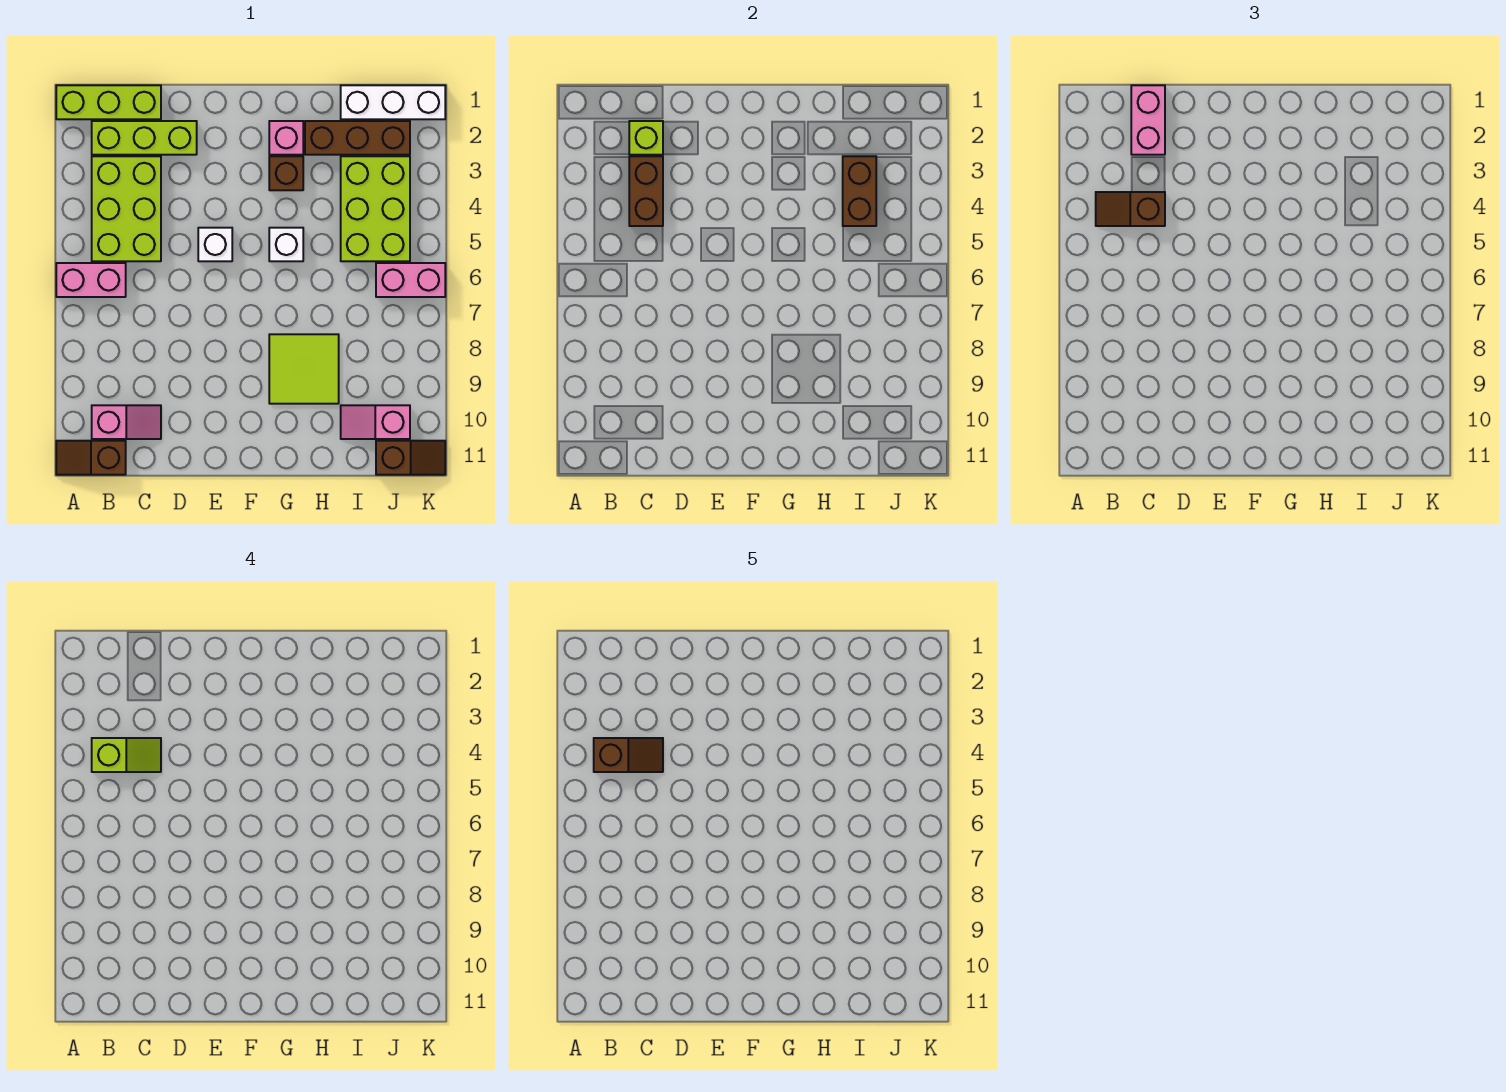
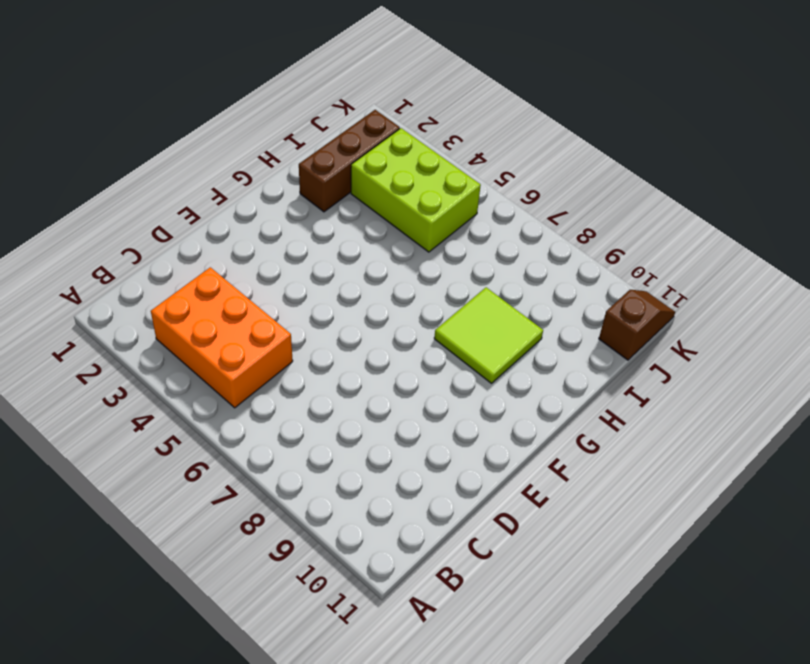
orange 2x3 brick [151,267,293,408] -> lime 2x3 brick [92,156,161,261]
none -> lime 1x3 brick [56,85,161,119]
none -> pink 1x2 brick [56,263,126,297]
none -> brown 1x2 slope [56,441,126,475]

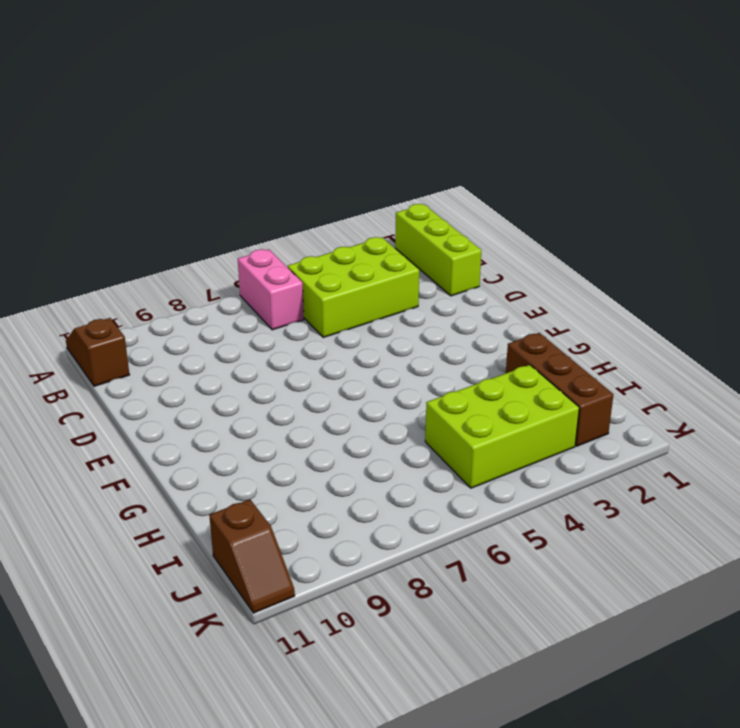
none -> lime 1x3 brick [92,121,197,155]
none -> pink 1x2 slope [92,405,161,439]
none -> white 1x1 brick [198,228,232,261]

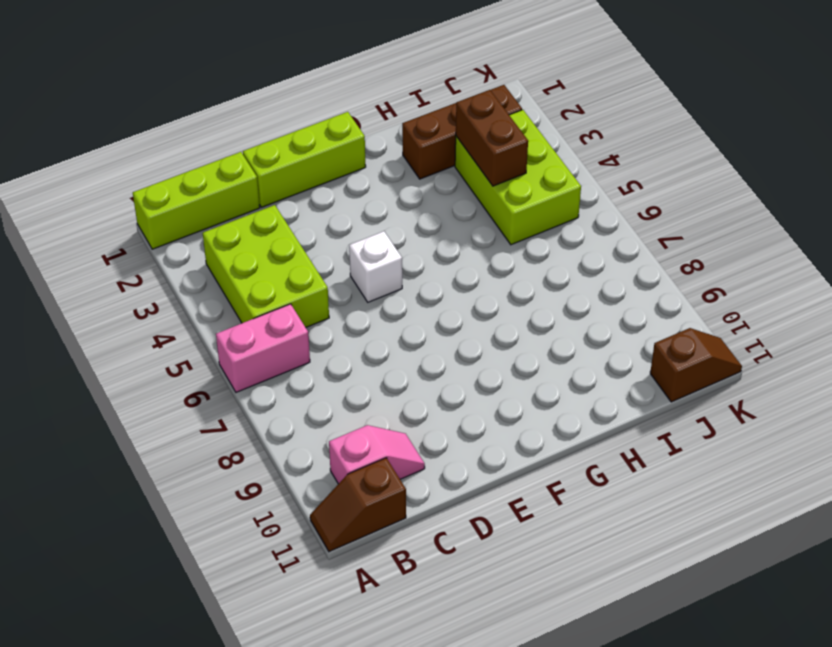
lime 1x3 brick [243,112,366,207] -> lime 1x3 brick moved to [92,121,197,155]
none -> pink 1x1 brick [269,121,303,155]
none -> brown 1x1 brick [269,156,303,190]
none -> white 1x1 brick [269,228,303,261]

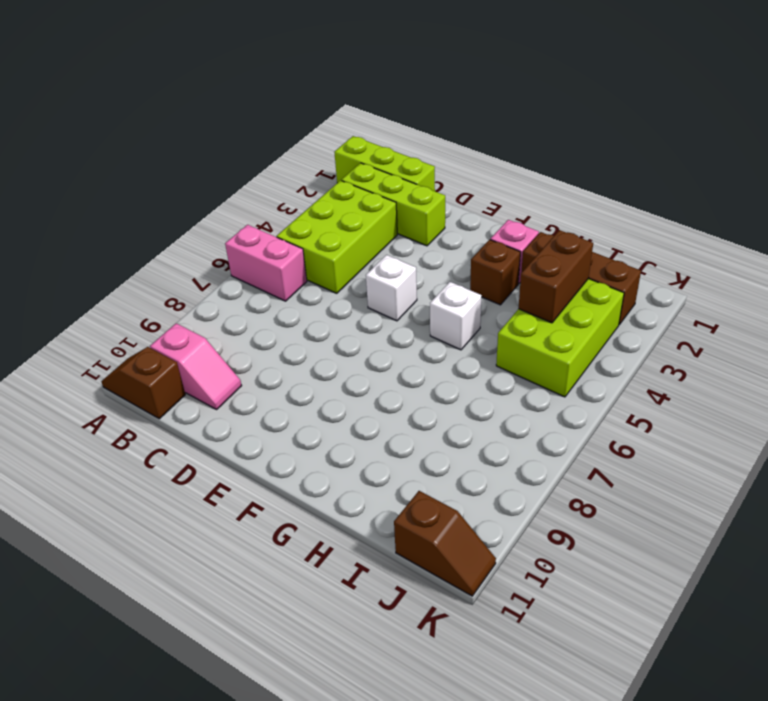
none -> lime 2x2 tile [269,334,339,404]
none -> white 1x3 brick [341,85,445,119]
none -> pink 1x2 slope [341,405,410,439]

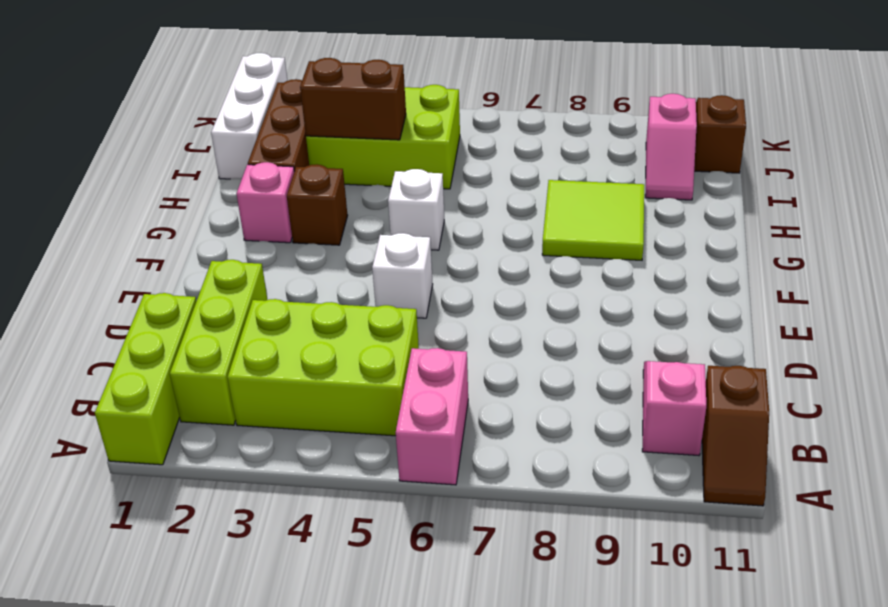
none -> pink 1x2 brick [376,263,445,297]
none -> lime 1x1 brick [629,121,663,155]
none -> brown 1x2 brick [629,156,663,226]

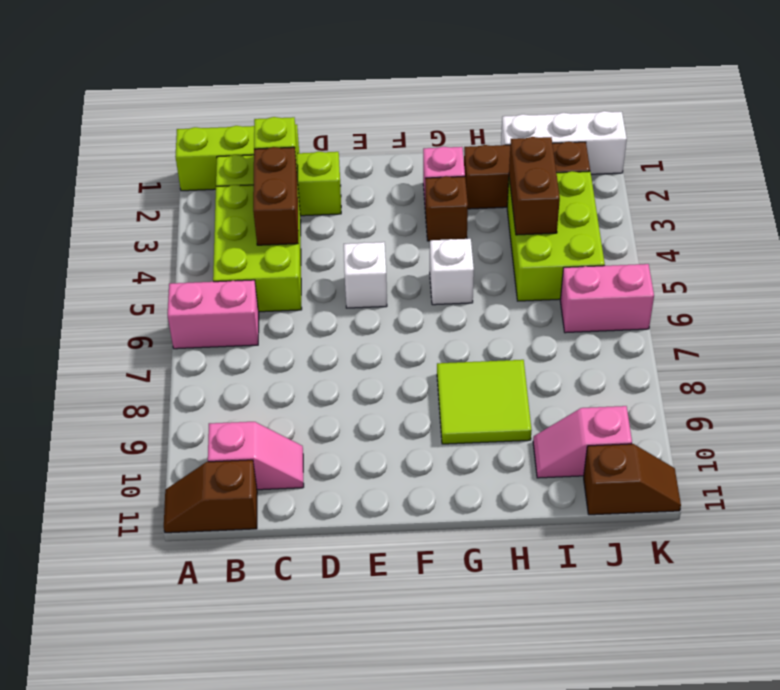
none -> brown 1x2 slope [1096,192,1165,226]
none -> pink 1x2 brick [1131,85,1165,155]
none -> lime 1x2 slope [92,738,161,772]

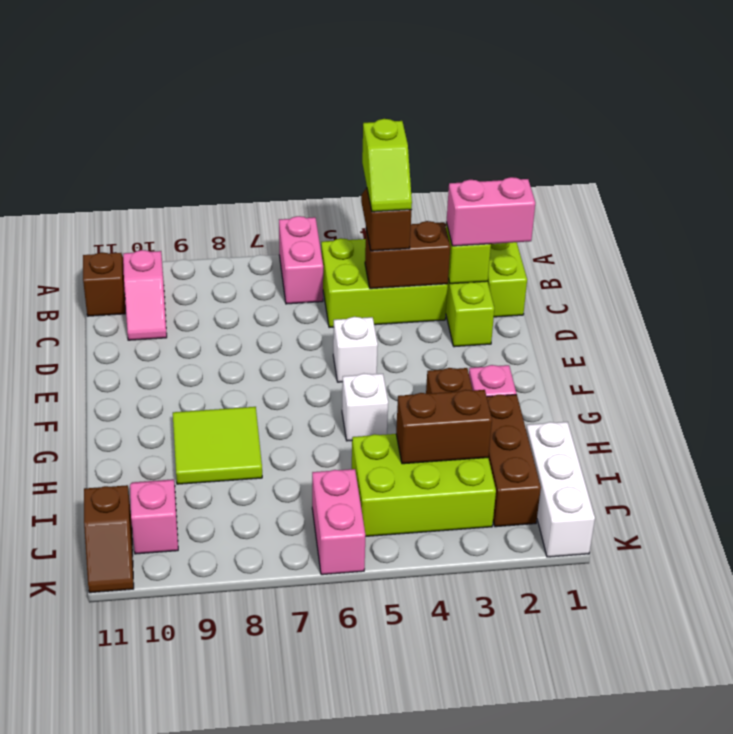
none -> brown 1x2 slope [594,738,663,772]

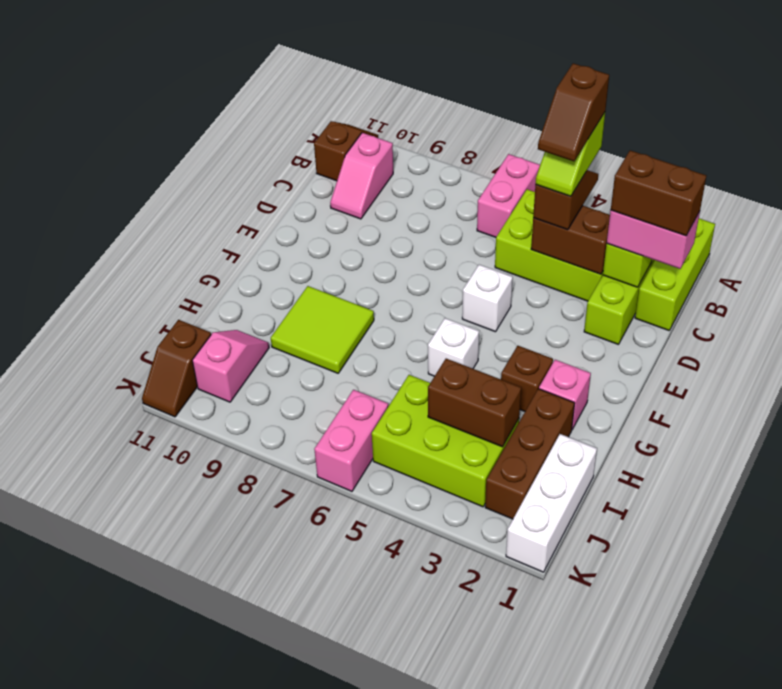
brown 1x2 brick [611,150,706,236] -> none

